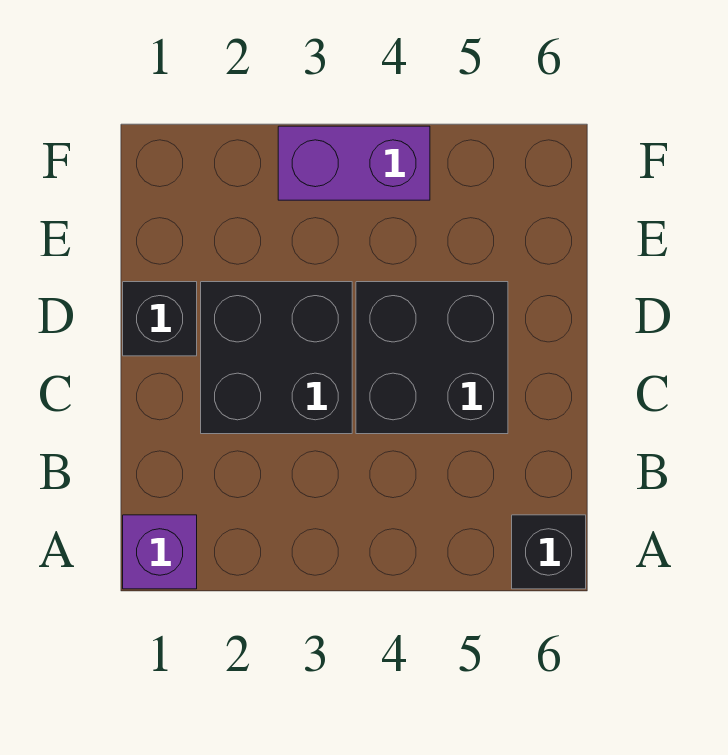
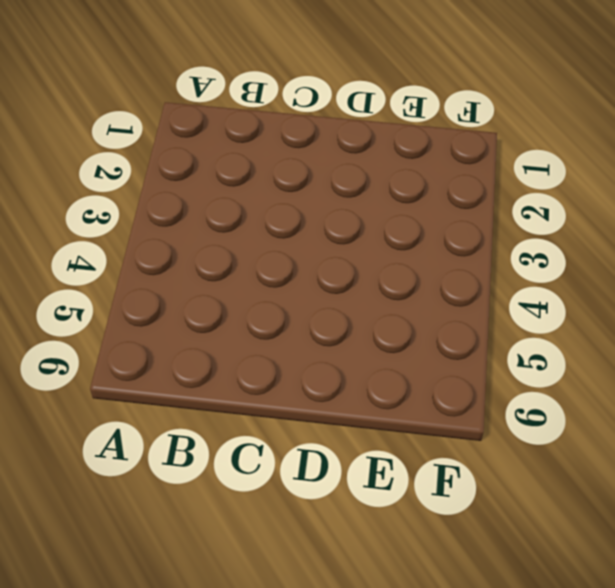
none -> purple 1x1 brick [123,515,197,589]
none -> black 1x1 brick [512,515,586,589]

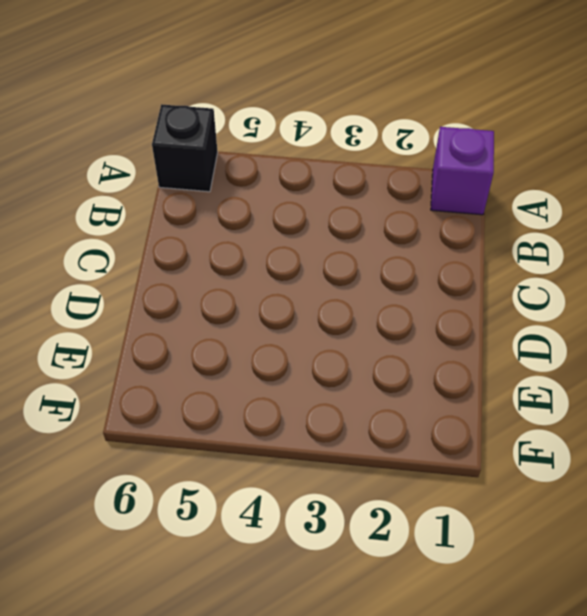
none -> black 2x2 brick [201,282,352,434]
none -> black 2x2 brick [356,282,508,434]

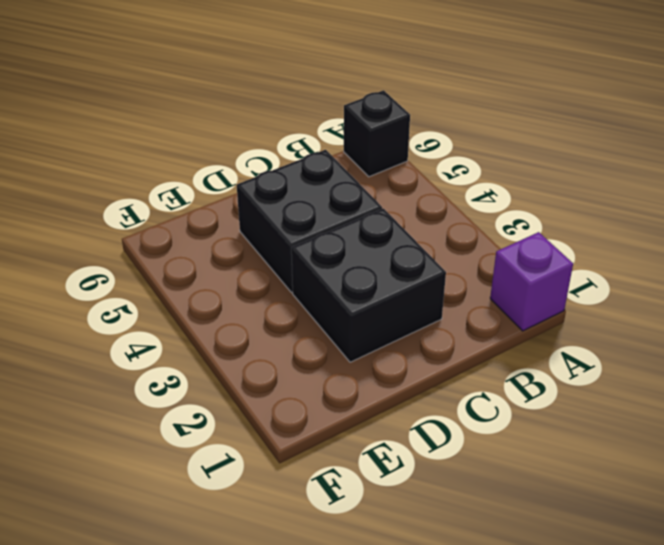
none -> black 1x1 brick [123,282,197,356]
none -> purple 1x2 brick [278,126,430,200]

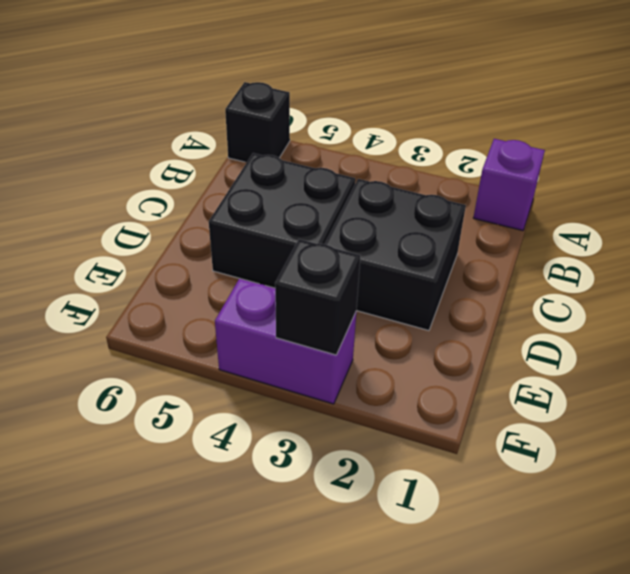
black 1x1 brick [275,239,360,355] -> black 1x1 brick moved to [123,282,197,356]

